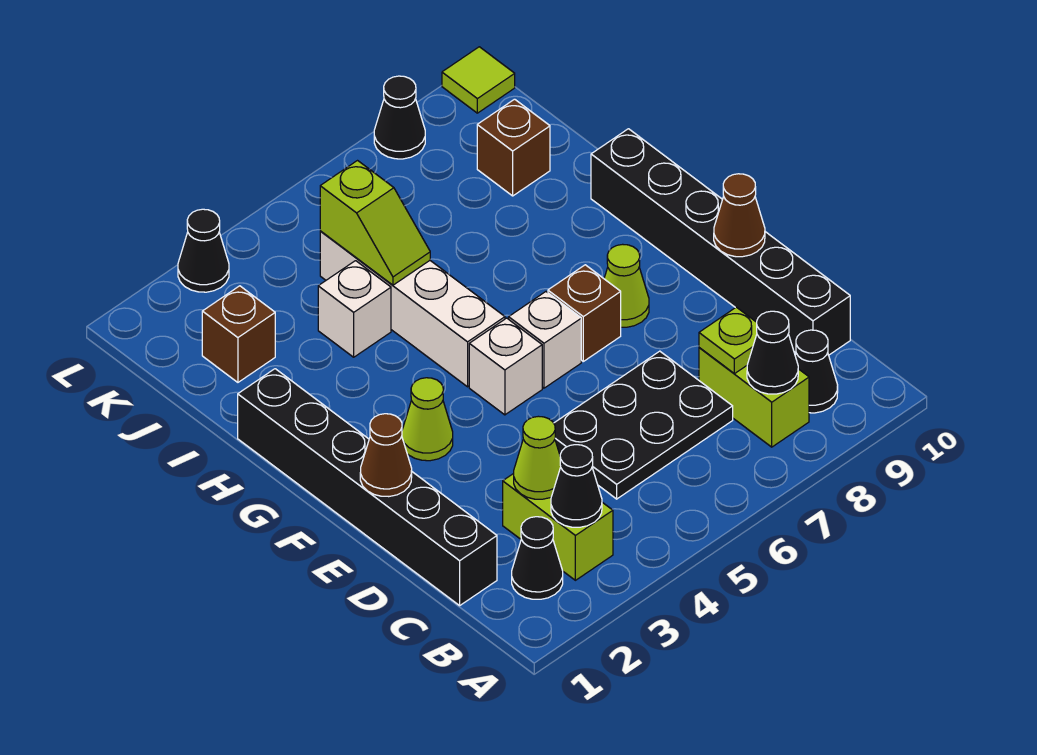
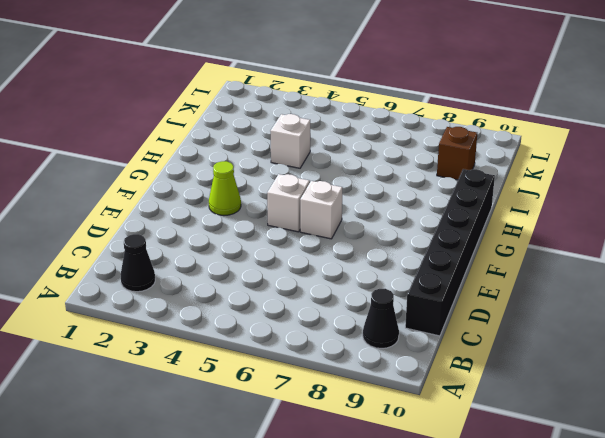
none -> lime 1x2 brick [503,474,613,580]
none -> lime 1x2 brick [699,348,809,447]
none -> black 1x6 brick [238,369,497,605]

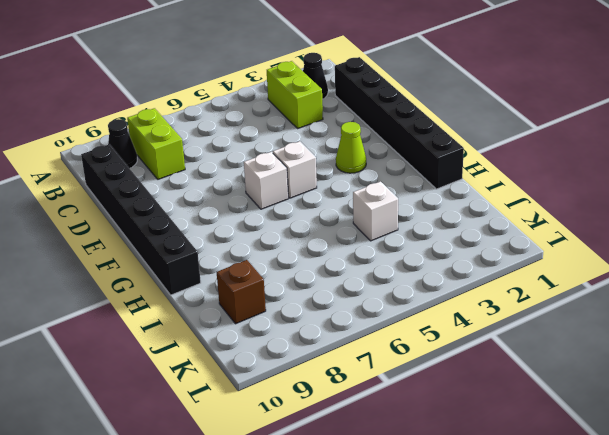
none -> black 2x3 plate [554,351,733,499]
none -> brown 1x1 brick [548,265,621,361]
none -> lime 1x1 cone [604,244,649,327]

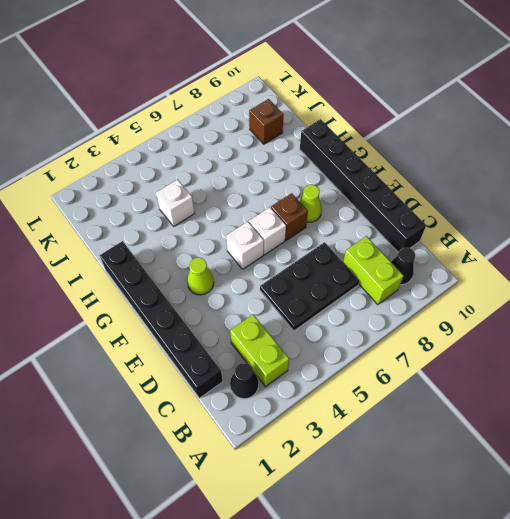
none -> white 1x4 brick [320,231,505,387]
none -> brown 1x1 brick [202,286,275,382]
none -> black 1x1 cone [178,209,229,292]

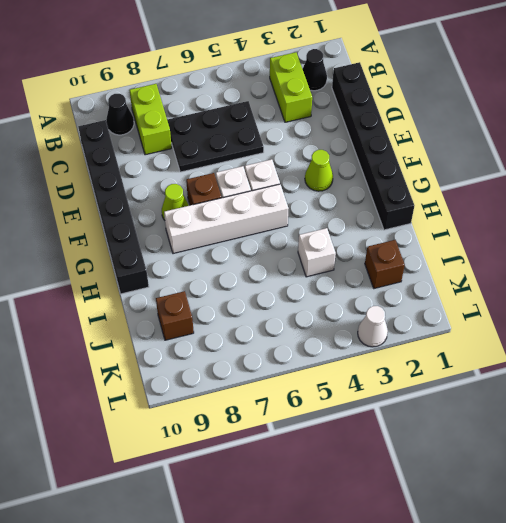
white 1x4 brick [164,184,289,254] -> white 1x4 brick turned to [320,231,505,387]
white 1x1 cone [358,306,388,347] -> black 1x1 cone [178,209,229,292]
none -> black 1x1 cone [374,76,425,159]
none -> lime 1x1 tile [442,47,515,113]
none -> black 1x1 cone [551,445,602,527]

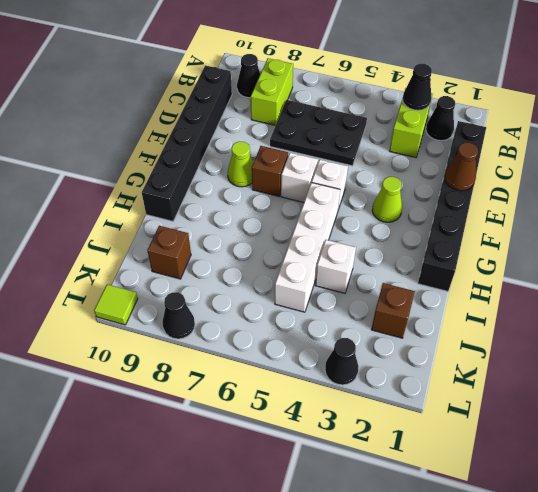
none -> black 1x1 cone [747,311,798,394]
none -> lime 1x1 cone [514,416,561,499]
none -> lime 1x1 plate [699,307,757,374]

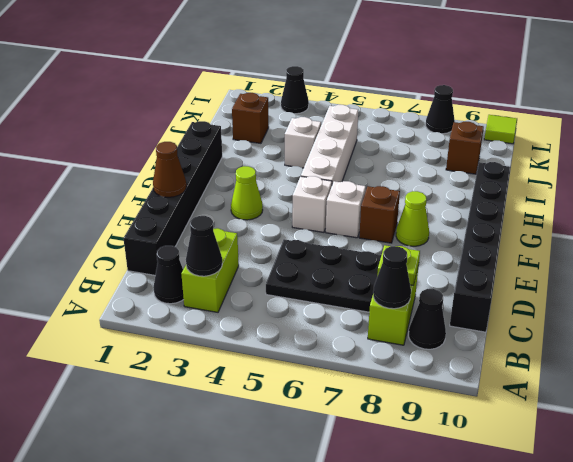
none -> lime 1x1 cone [514,416,561,499]
none -> brown 1x1 cone [714,174,765,257]
none -> lime 1x2 slope [320,161,430,285]

